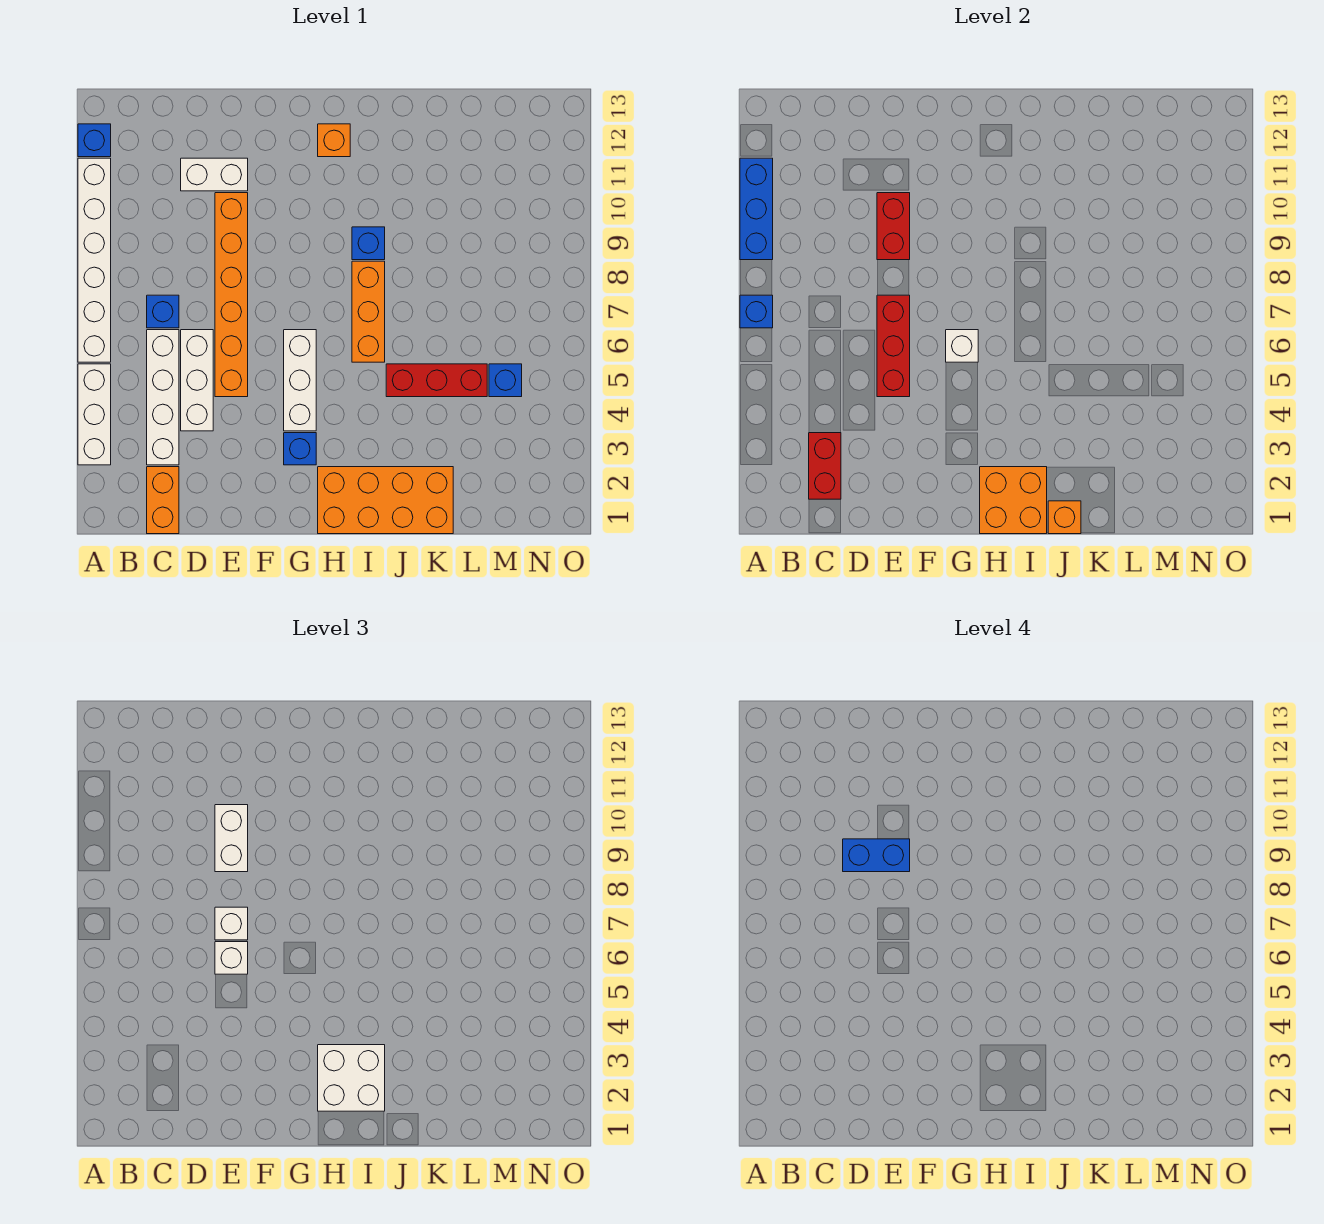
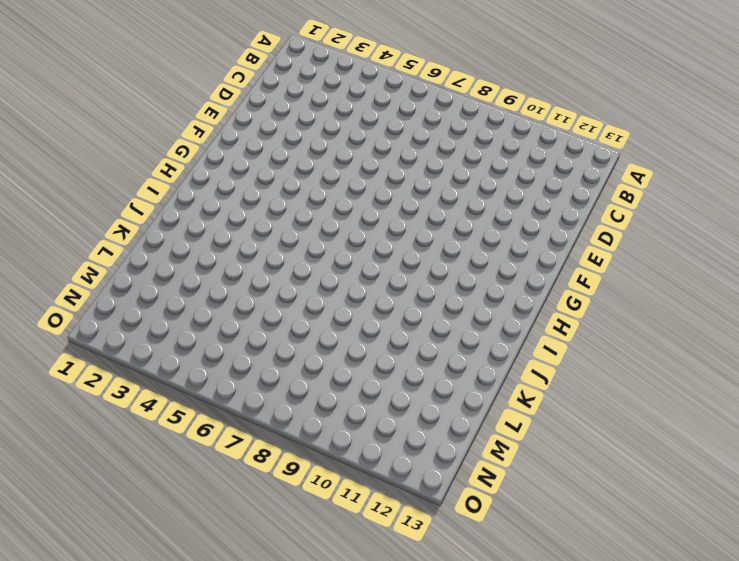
none -> white 1x3 brick [78,364,111,465]
none -> white 1x6 brick [78,158,111,362]
none -> blue 1x1 brick [78,124,111,157]
none -> orange 1x2 brick [147,467,179,534]

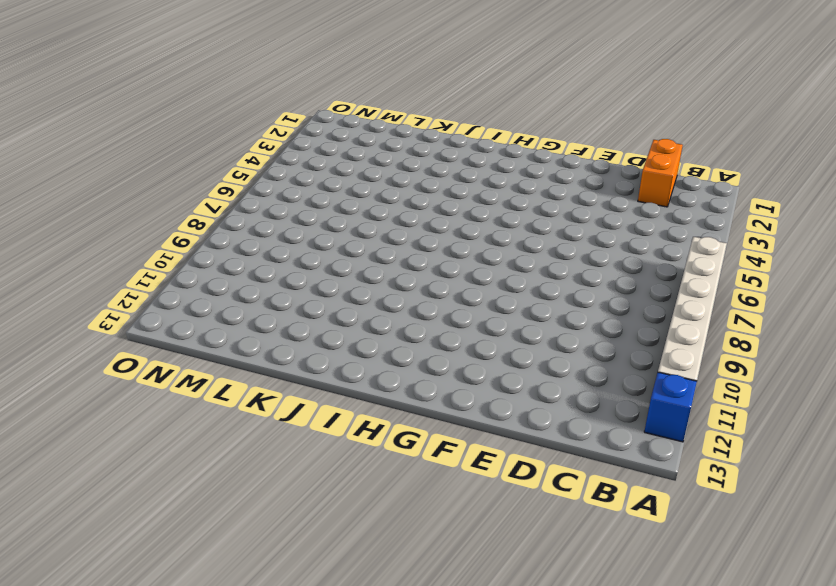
none -> white 1x3 brick [78,364,111,465]
none -> white 1x4 brick [147,330,179,465]
none -> blue 1x1 brick [147,295,179,328]
none -> white 1x3 brick [181,330,213,431]

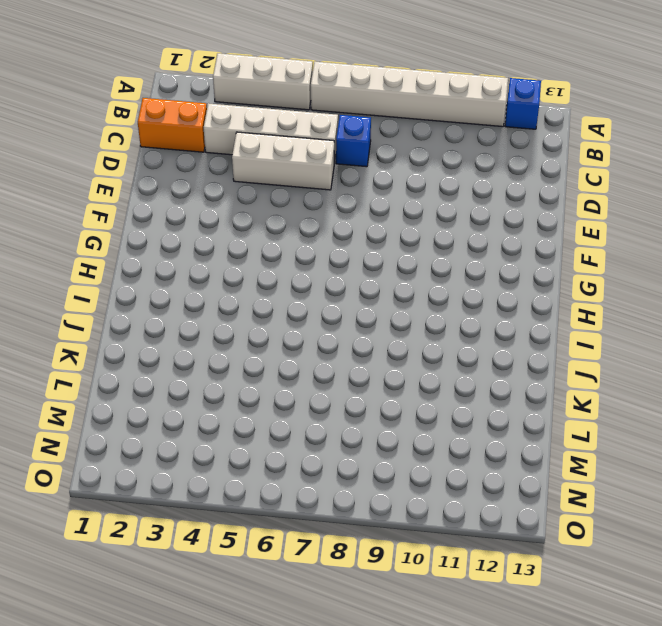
none -> white 1x2 brick [181,158,248,191]
none -> orange 1x6 brick [215,193,248,397]
none -> blue 1x1 brick [284,433,316,465]
none -> white 1x3 brick [284,330,316,431]

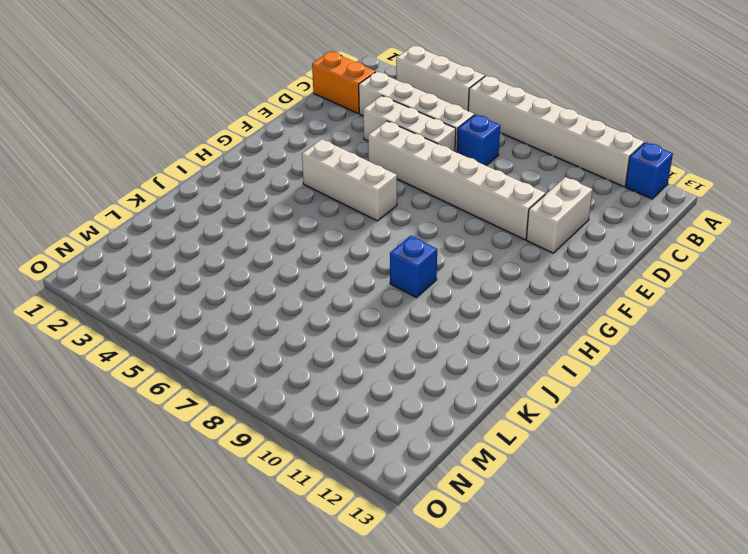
white 1x6 brick [368,121,545,240] -> orange 1x6 brick [215,193,248,397]
none -> blue 1x1 brick [284,433,316,465]
none -> orange 2x4 brick [318,467,453,534]
none -> orange 1x1 brick [318,124,350,157]
none -> orange 1x3 brick [352,261,385,362]

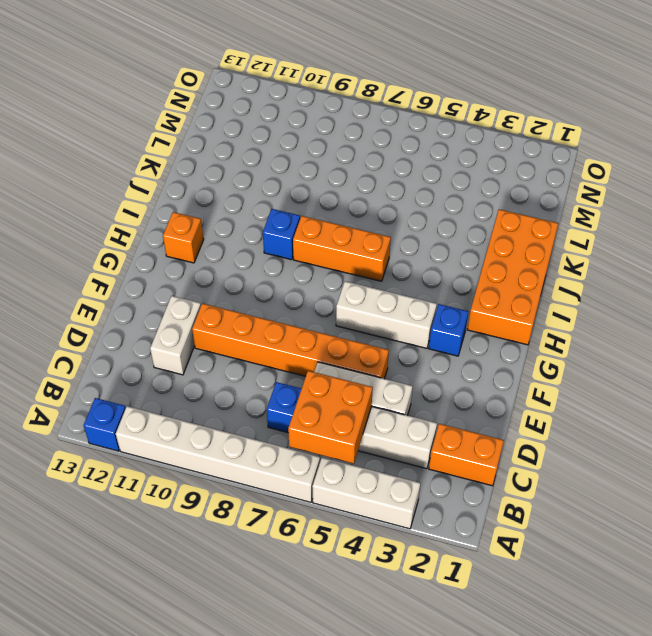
orange 2x2 brick [288,371,373,464] -> orange 2x2 brick moved to [980,467,1047,534]
none -> red 1x3 brick [386,364,487,397]
none -> blue 1x1 brick [489,364,522,397]
none -> blue 1x1 brick [740,295,773,328]
none -> blue 1x3 brick [740,158,773,260]

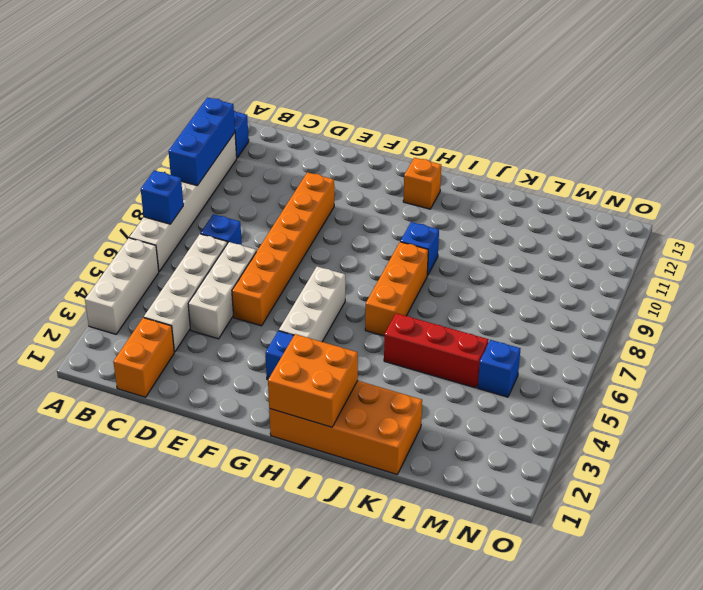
none -> white 1x2 brick [181,158,248,191]
none -> red 1x2 brick [809,433,841,499]
none -> red 1x3 brick [877,295,910,397]
none -> red 1x2 brick [877,193,910,260]

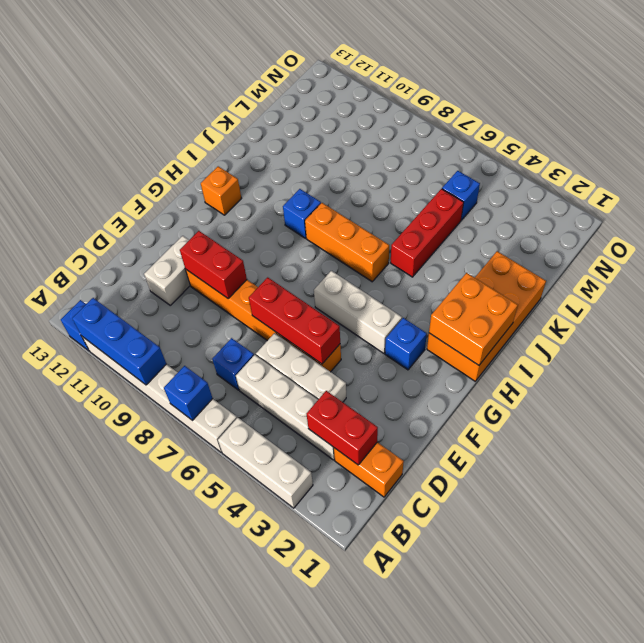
none -> white 1x1 brick [946,330,978,362]
none -> orange 1x1 brick [1048,501,1081,534]
none -> white 1x1 brick [215,942,248,974]
none -> white 1x1 brick [215,907,248,940]

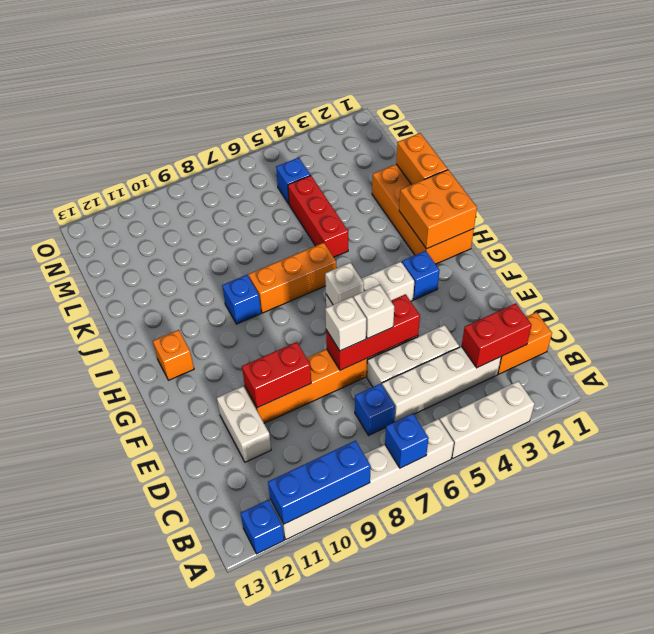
orange 1x2 brick [396,133,448,185] -> orange 1x1 brick [1048,501,1081,534]
none -> white 1x2 brick [215,805,248,872]
none -> white 2x2 brick [318,1045,385,1111]
none -> blue 1x2 brick [843,839,910,872]

